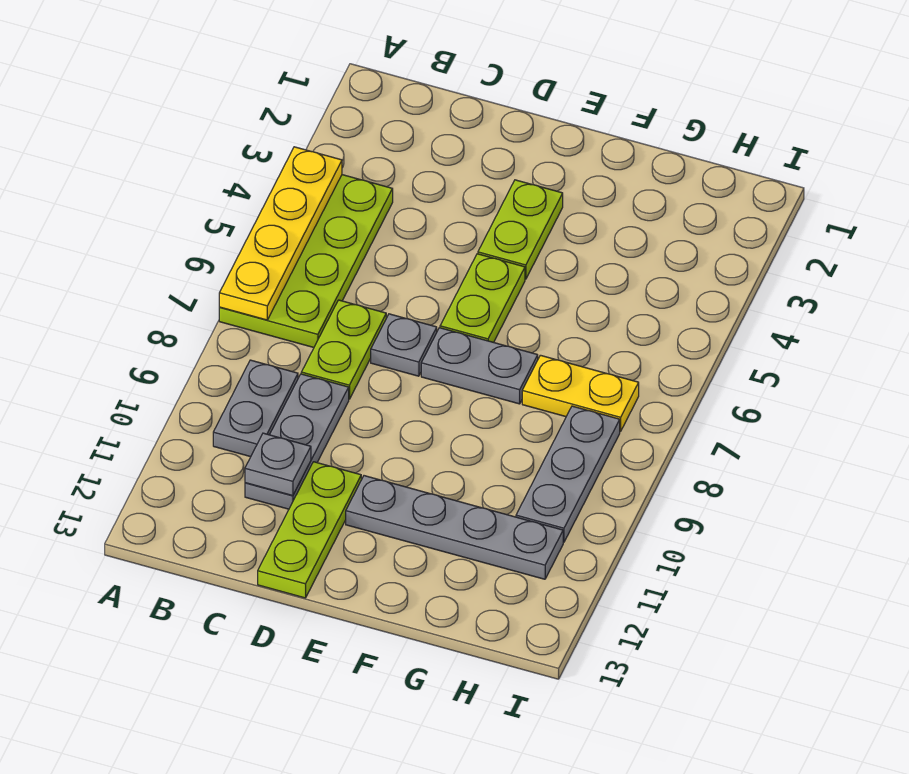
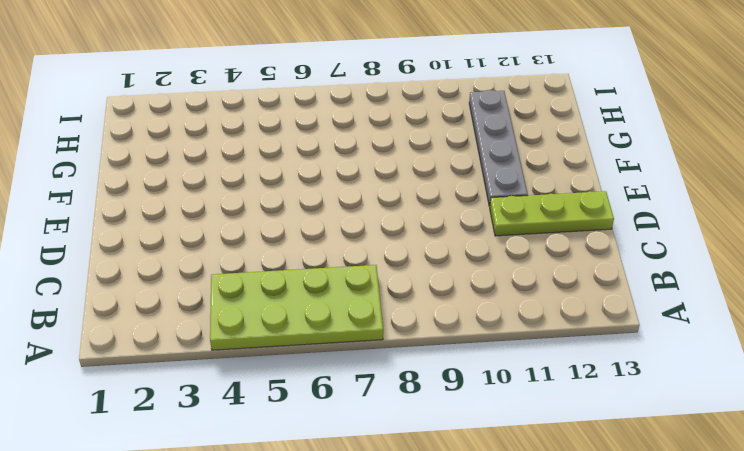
none -> grey 1x2 plate [213,360,298,457]
none -> lime 1x2 plate [301,300,386,399]
none -> grey 1x3 plate [245,374,349,509]

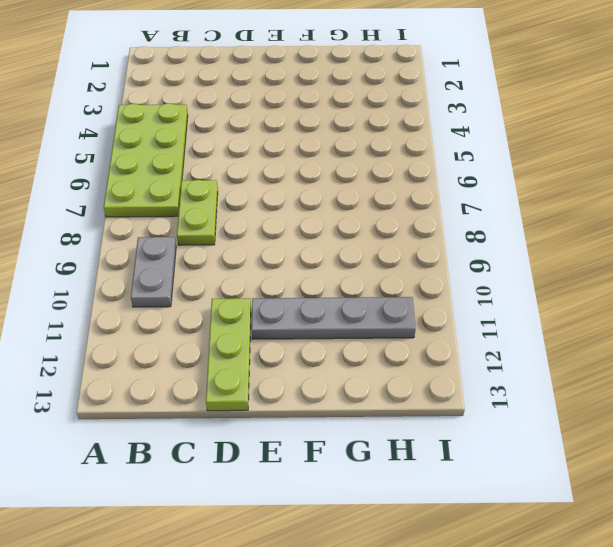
none -> grey 1x3 plate [245,374,349,509]
none -> grey 1x1 plate [371,314,437,376]
none -> lime 1x2 plate [478,180,563,279]

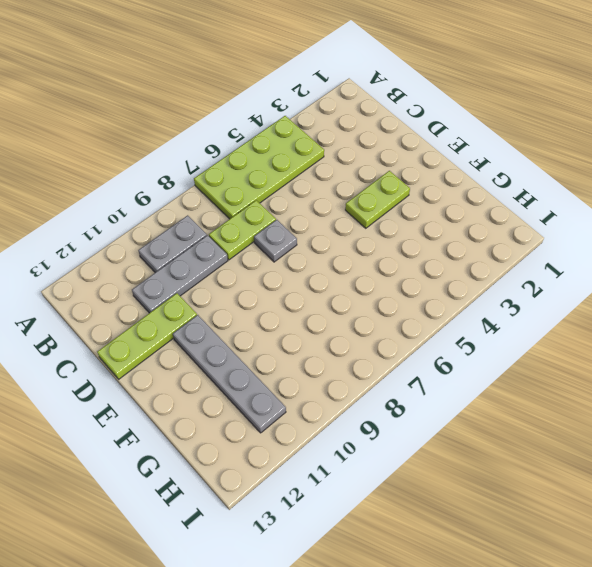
none -> lime 1x2 plate [440,254,525,342]
none -> grey 1x2 plate [421,328,538,404]
none -> yellow 1x2 plate [522,355,639,432]

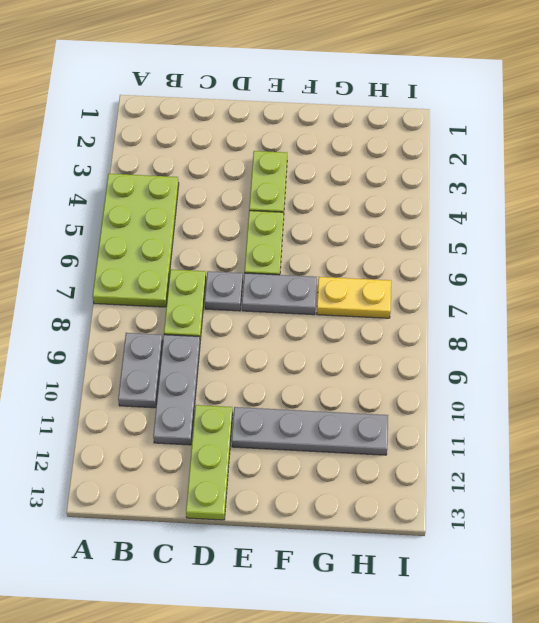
none -> grey 1x3 plate [516,406,620,542]
none -> yellow 1x4 plate [219,147,342,320]
none -> grey 1x1 plate [245,433,311,496]

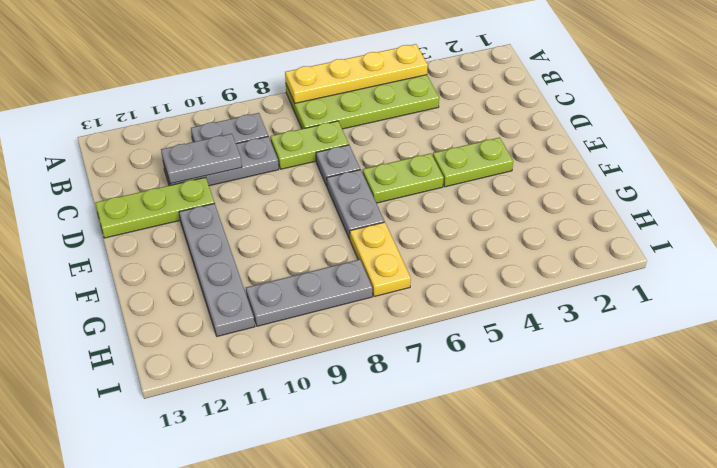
grey 1x2 plate [161,134,242,184] -> grey 1x1 plate [245,433,311,496]

